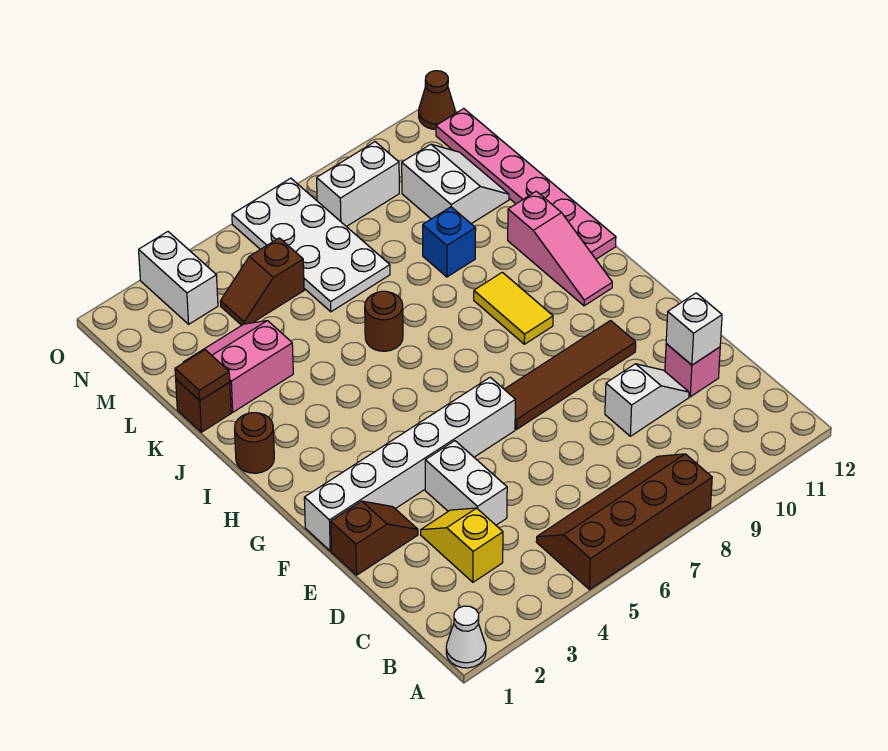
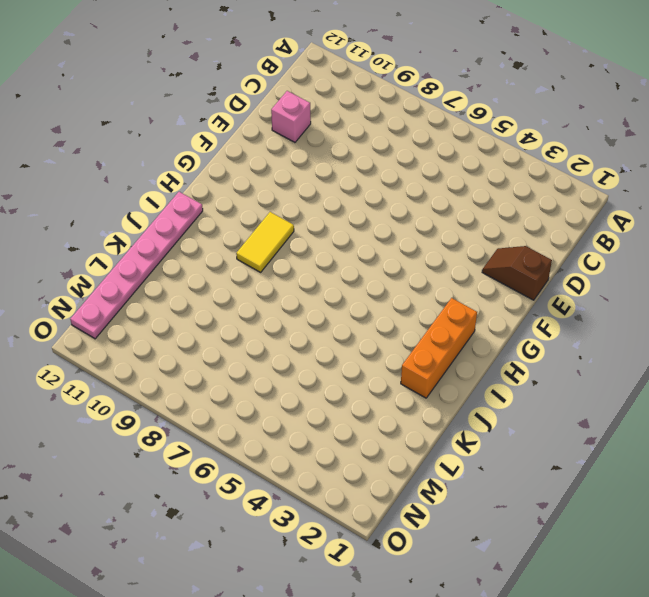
orange 1x3 brick [401,298,477,398] -> none
none -> white 1x1 cone [446,606,486,668]
none -> brown 2x4 slope [536,454,712,590]
none -> yellow 1x2 slope [421,508,503,582]

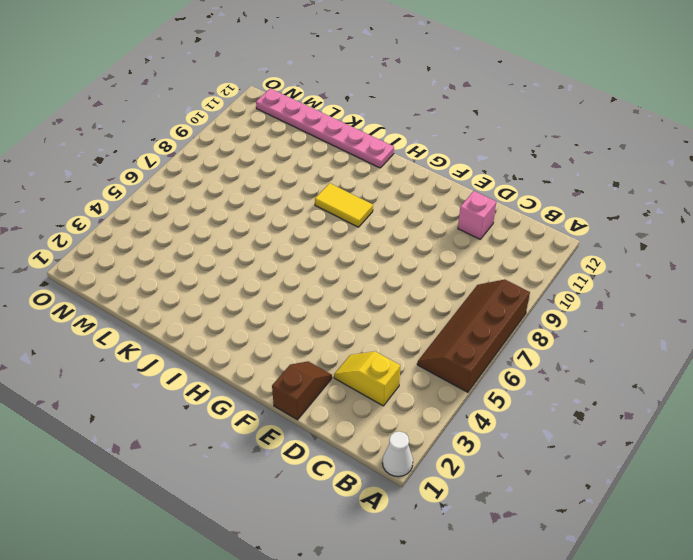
none -> white 1x2 brick [425,441,507,525]
none -> white 1x2 slope [605,364,689,436]
none -> white 1x6 brick [304,377,515,551]

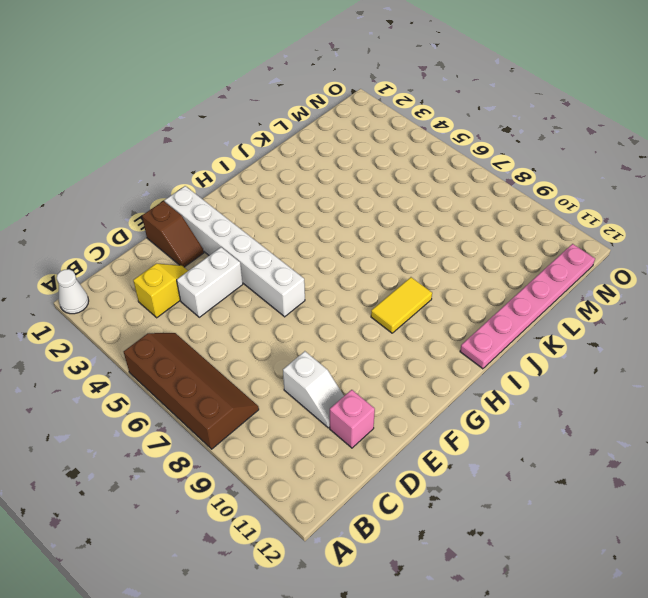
none -> brown 1x4 tile [504,321,636,429]
none -> pink 1x3 slope [508,191,612,306]
none -> brown 1x1 round brick [235,413,274,473]

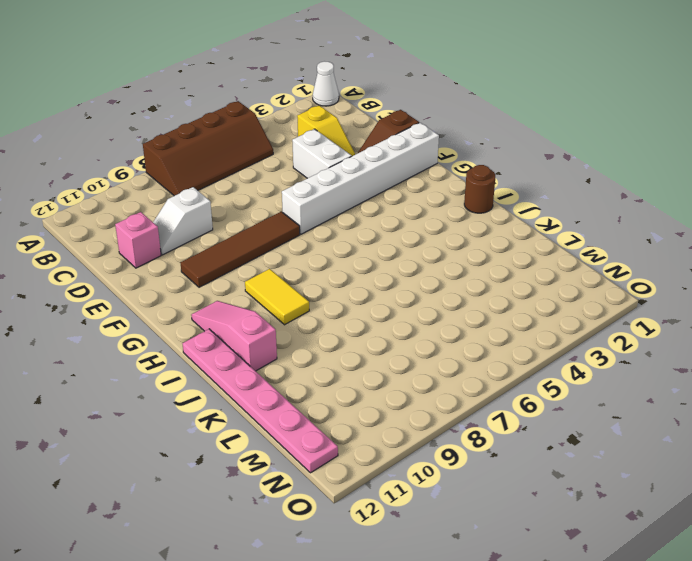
none -> brown 1x1 round brick [365,291,403,351]
none -> brown 1x1 brick [176,379,231,432]
none -> pink 2x2 slope [183,321,293,412]

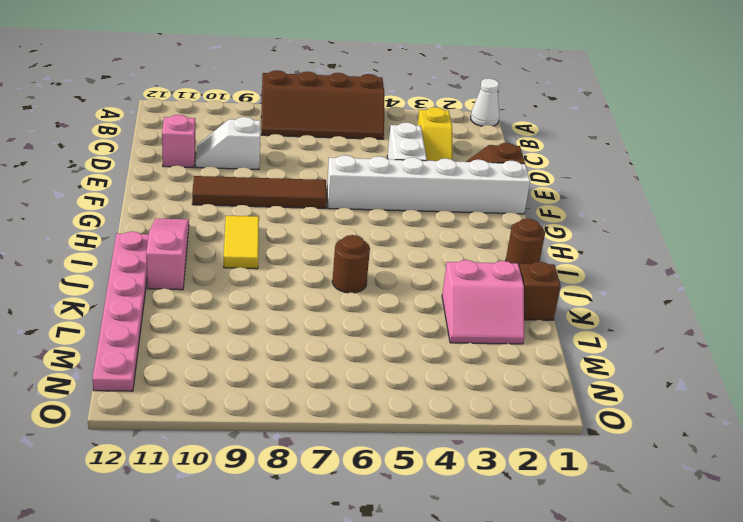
none -> blue 1x1 brick [423,207,476,277]
none -> white 2x4 plate [232,178,390,312]
none -> white 2x2 slope [402,144,509,224]

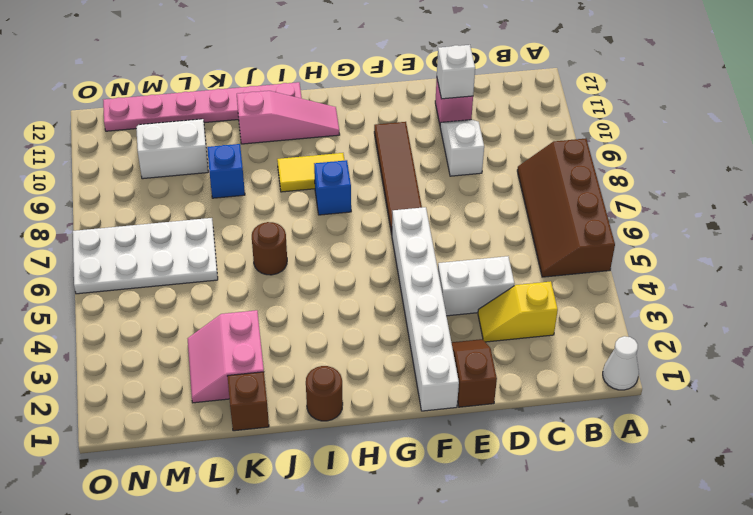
blue 1x1 brick [314,160,351,215] -> none
none -> brown 1x2 slope [220,238,304,325]
none -> white 1x2 brick [139,232,218,324]
none -> white 1x2 brick [317,142,399,227]

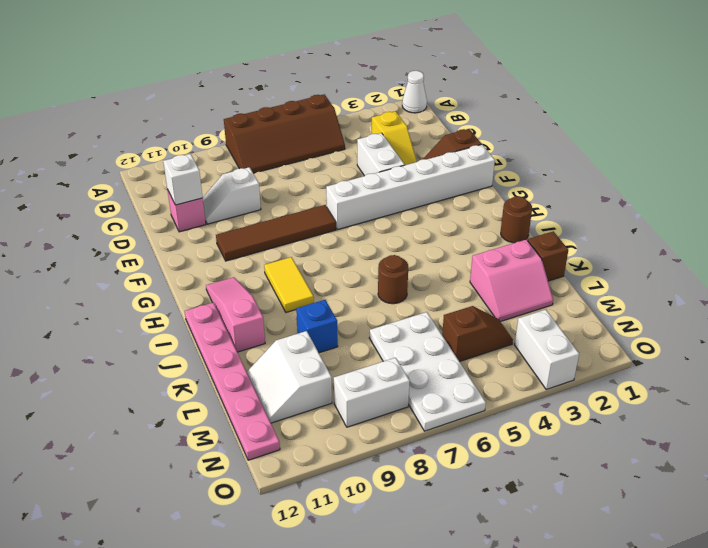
none -> brown 1x1 cone [419,71,455,129]
none -> brown 1x1 tile [175,350,230,401]

